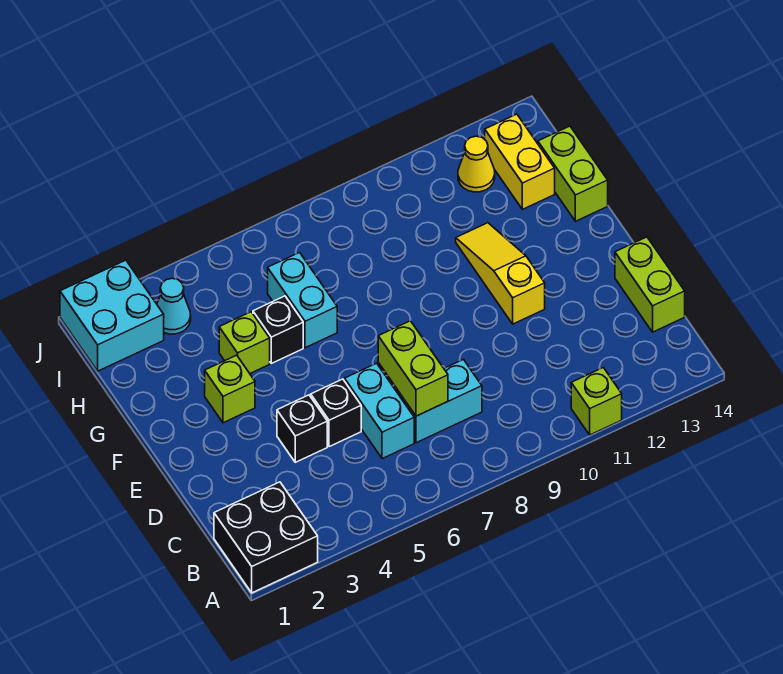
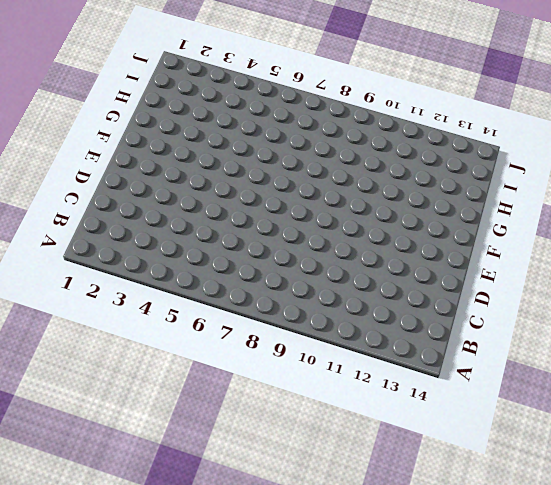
none -> black 2x2 brick [214,482,318,593]
none -> lime 1x1 brick [571,368,622,435]
none -> cyan 1x2 brick [345,363,414,459]

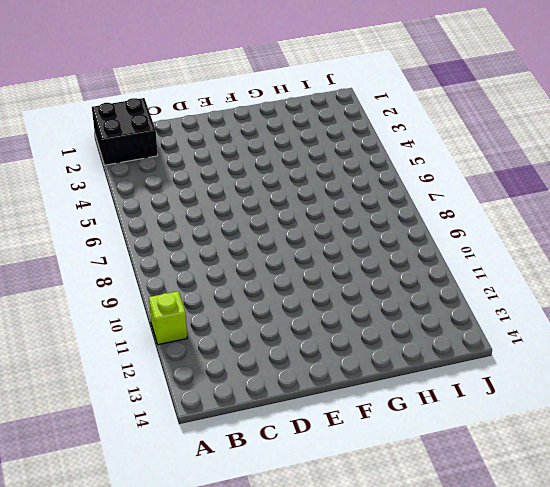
none -> cyan 1x2 brick [345,363,414,459]
none -> cyan 1x2 brick [398,359,482,443]
none -> lime 1x2 brick [615,237,685,332]

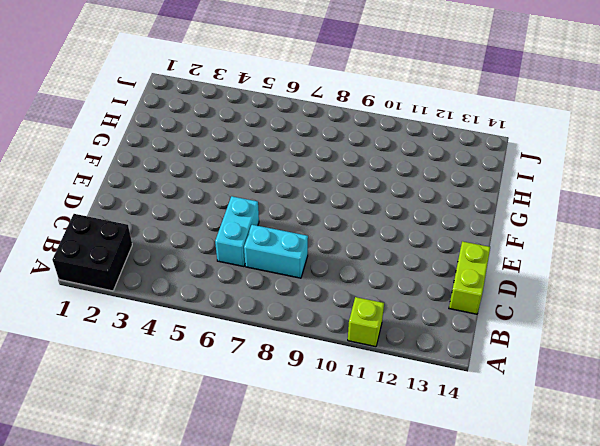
none -> black 1x1 brick [277,395,327,462]
none -> black 1x1 brick [311,379,361,447]
none -> yellow 1x3 slope [456,223,545,324]

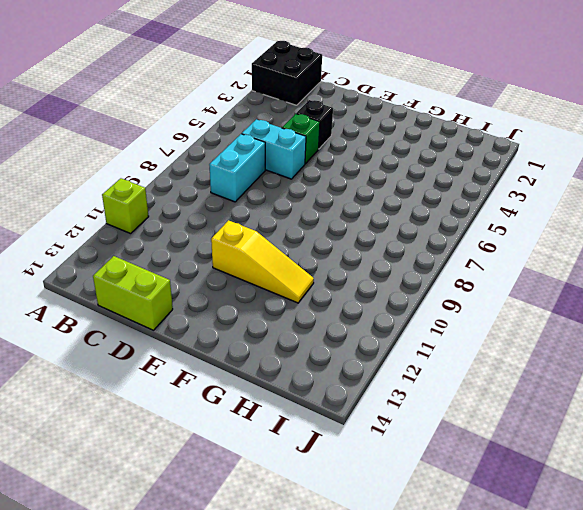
green 1x1 brick [282,114,320,164] -> black 1x1 brick [311,379,361,447]
none -> lime 1x1 brick [205,355,255,423]
none -> lime 1x1 brick [219,312,270,373]
none -> black 1x1 brick [253,296,303,363]

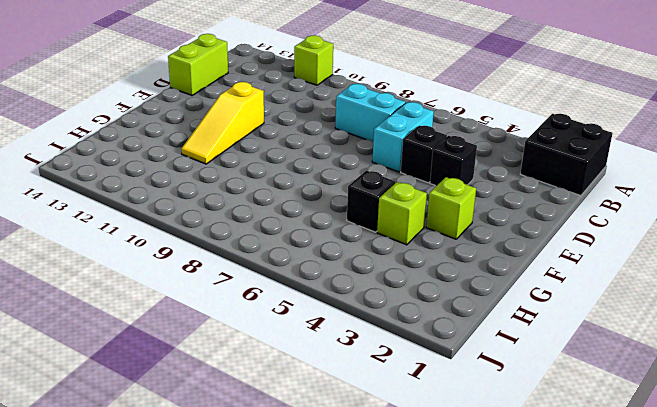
none -> cyan 1x2 brick [268,253,337,348]
none -> lime 1x2 brick [538,126,608,221]
none -> yellow 1x2 brick [485,114,555,209]

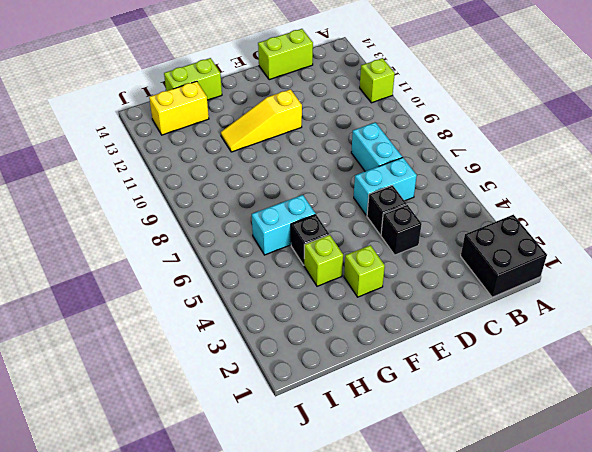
none -> cyan 2x2 brick [60,260,164,371]
none -> cyan 1x1 cone [157,278,191,334]
none -> yellow 1x1 cone [458,136,495,192]

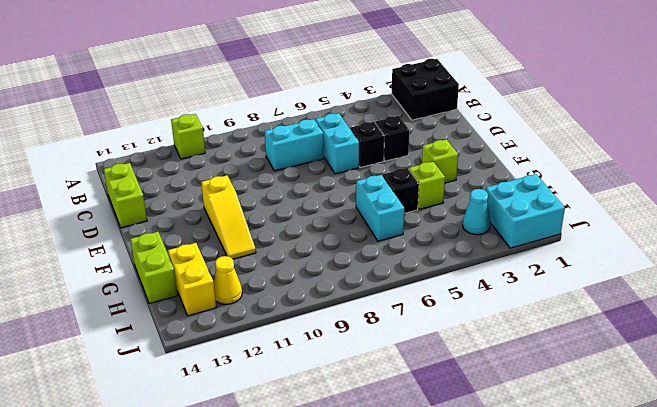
none -> lime 1x2 brick [378,321,448,416]

